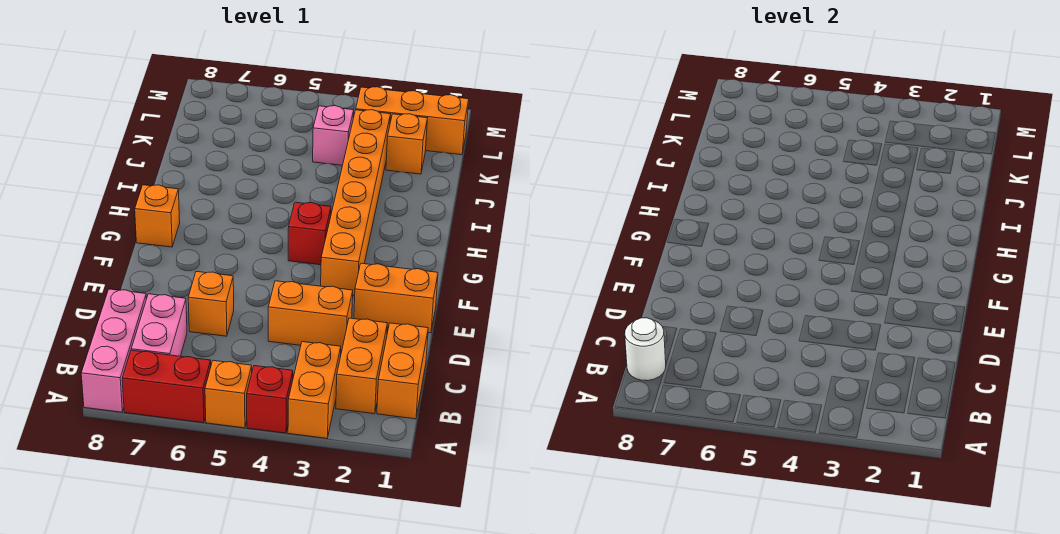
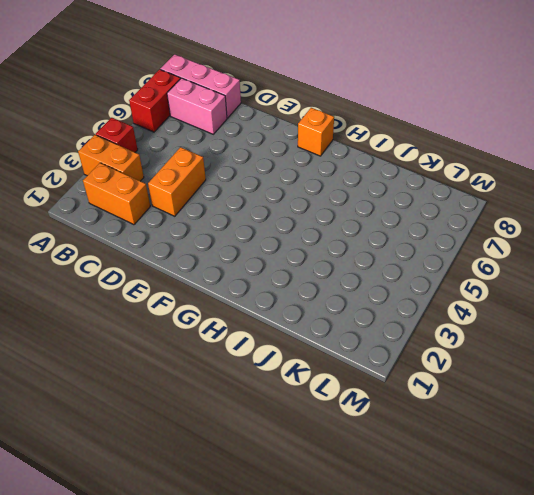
none -> orange 1x1 brick [205,360,252,428]
none -> orange 1x2 brick [377,323,428,419]
none -> orange 1x1 brick [188,271,234,336]

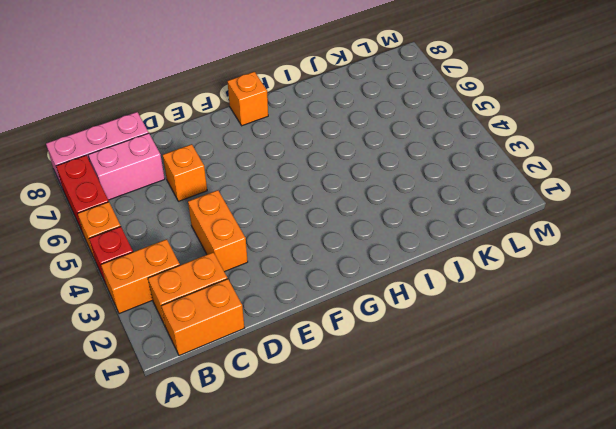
none -> orange 1x2 brick [354,263,438,333]
none -> orange 1x6 brick [321,110,390,296]
none -> red 1x1 brick [288,202,331,265]

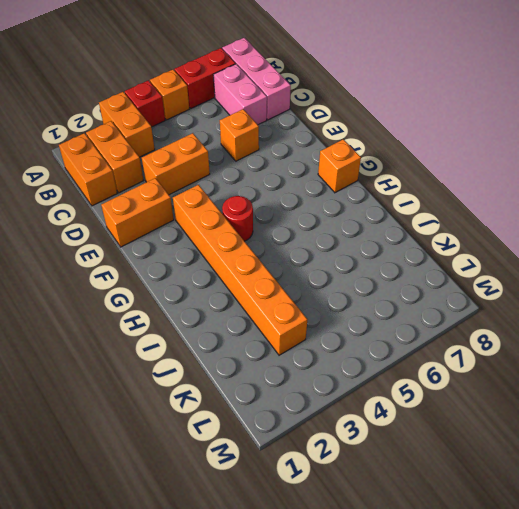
red 1x1 round brick [222,196,253,241] -> red 1x1 brick [288,202,331,265]
none -> orange 1x1 brick [386,114,427,174]
none -> pink 1x1 brick [313,106,354,165]
none -> orange 1x3 brick [356,87,469,155]

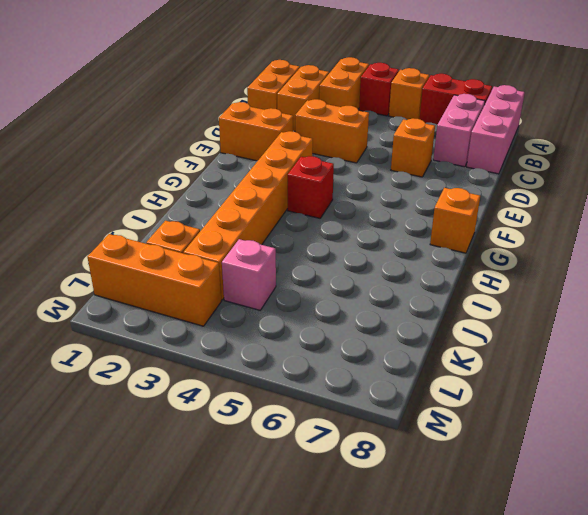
none -> white 1x1 round brick [625,318,666,381]

